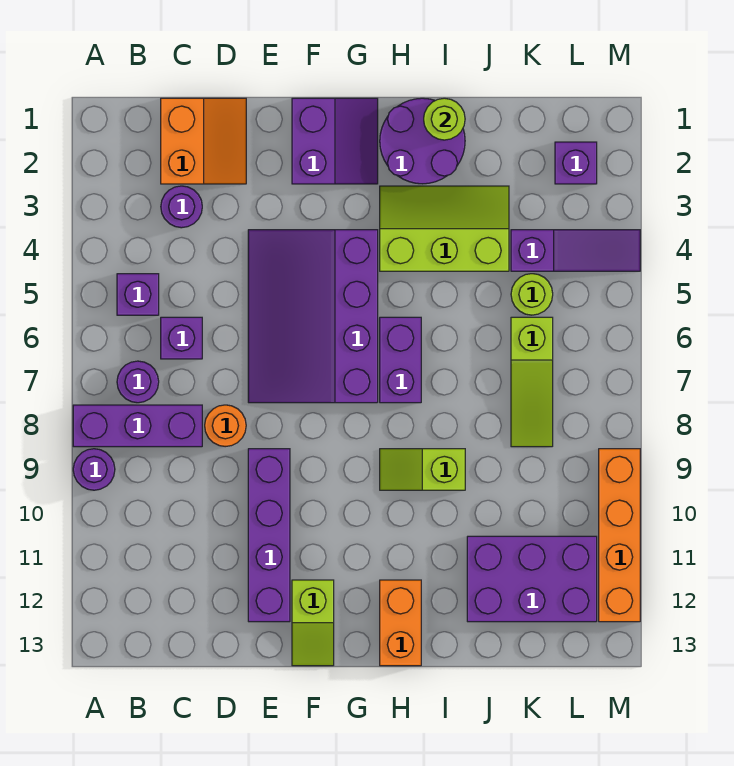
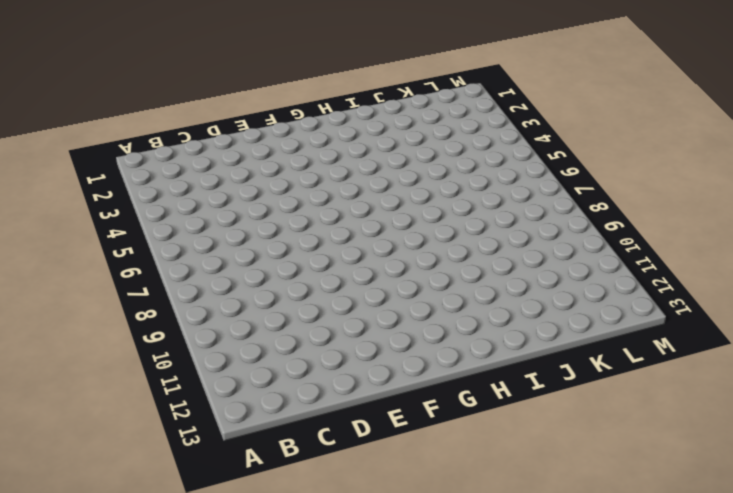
none -> purple 1x3 brick [73,405,202,447]
none -> purple 1x1 round brick [73,449,115,490]
none -> purple 1x1 brick [117,274,159,315]

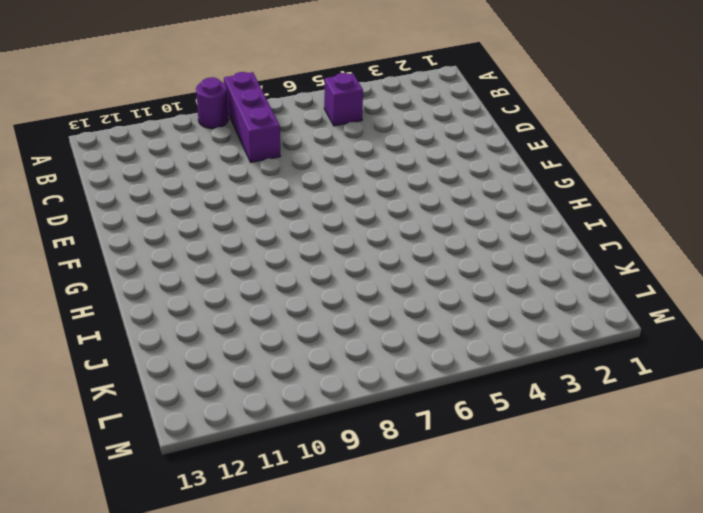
none -> purple 1x1 round brick [117,361,159,403]
none -> orange 2x2 slope [161,98,246,184]
none -> purple 1x1 round brick [161,186,202,228]

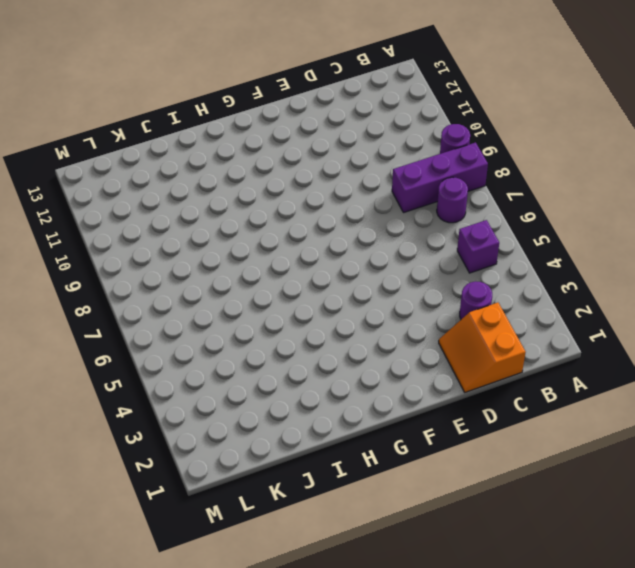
none -> purple 1x1 brick [161,317,202,359]
none -> orange 1x1 round brick [205,405,246,447]
none -> purple 3x4 slope [248,230,378,403]

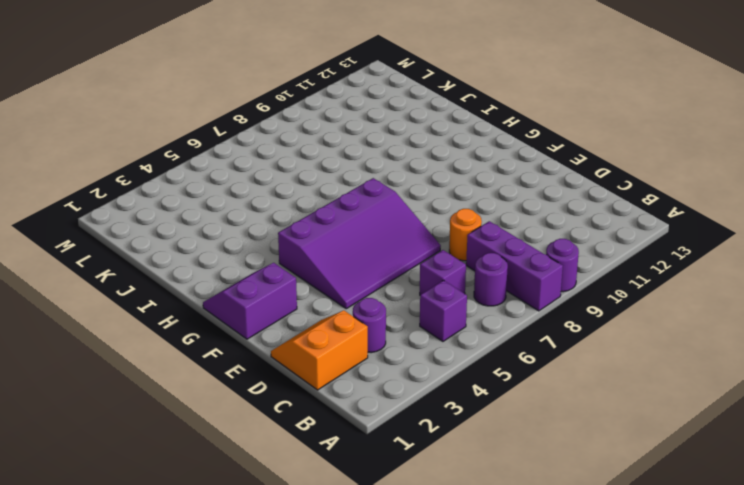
none -> purple 1x4 brick [248,449,290,622]
none -> lime 1x2 slope [292,580,334,666]
none -> purple 2x2 round brick [380,98,465,184]

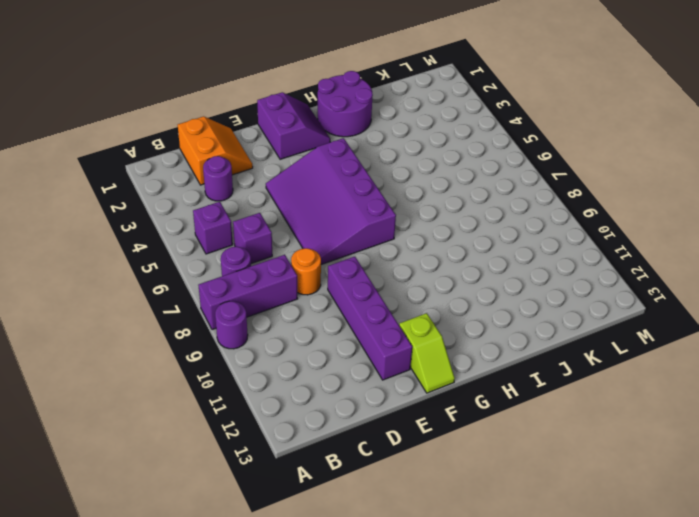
none -> lime 2x3 slope [380,186,509,271]
none -> purple 1x2 brick [380,317,421,403]
none -> lime 1x2 slope [380,449,465,490]

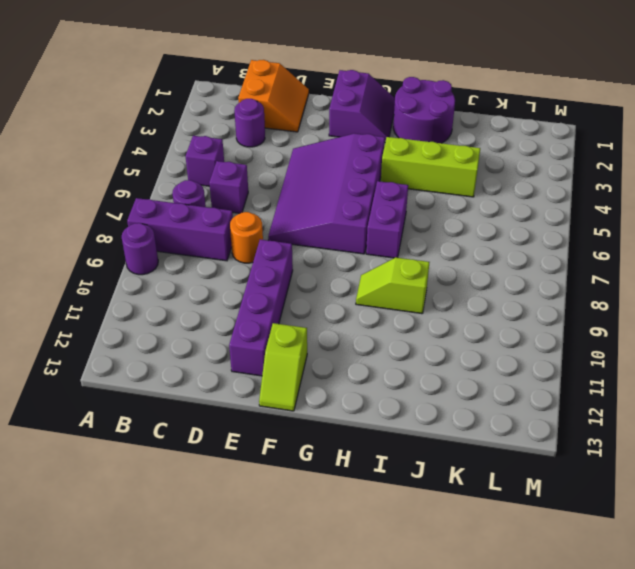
none -> orange 1x2 brick [380,580,421,666]
none -> purple 2x3 brick [467,536,597,622]
none -> purple 1x3 slope [511,230,640,271]

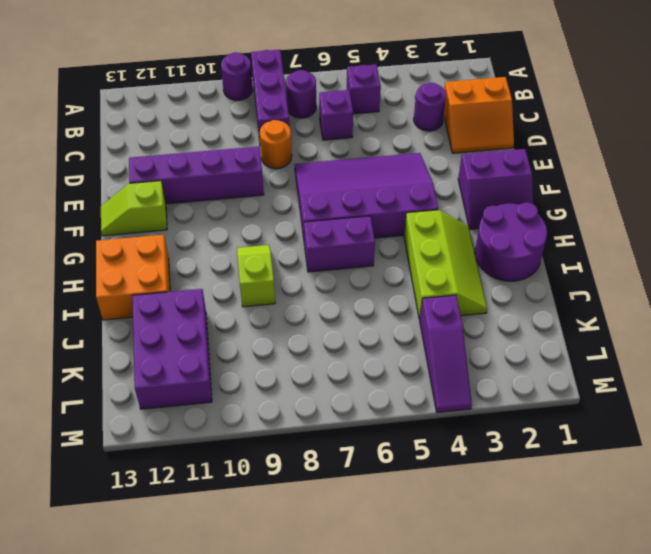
orange 2x2 brick [96,235,170,320] -> orange 1x2 brick [380,580,421,666]
none -> lime 1x1 round brick [511,274,553,315]
none -> lime 1x3 slope [511,317,553,447]
none -> purple 1x1 brick [555,142,597,184]

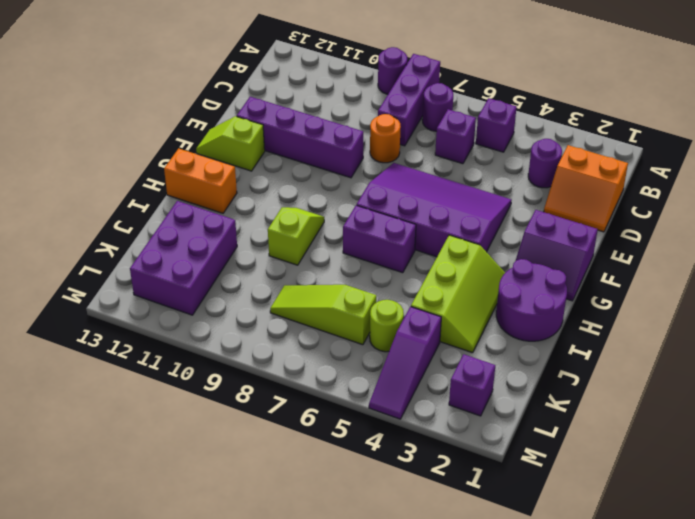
none -> orange 1x4 brick [599,449,640,622]
none -> lime 1x1 round brick [424,98,465,140]

